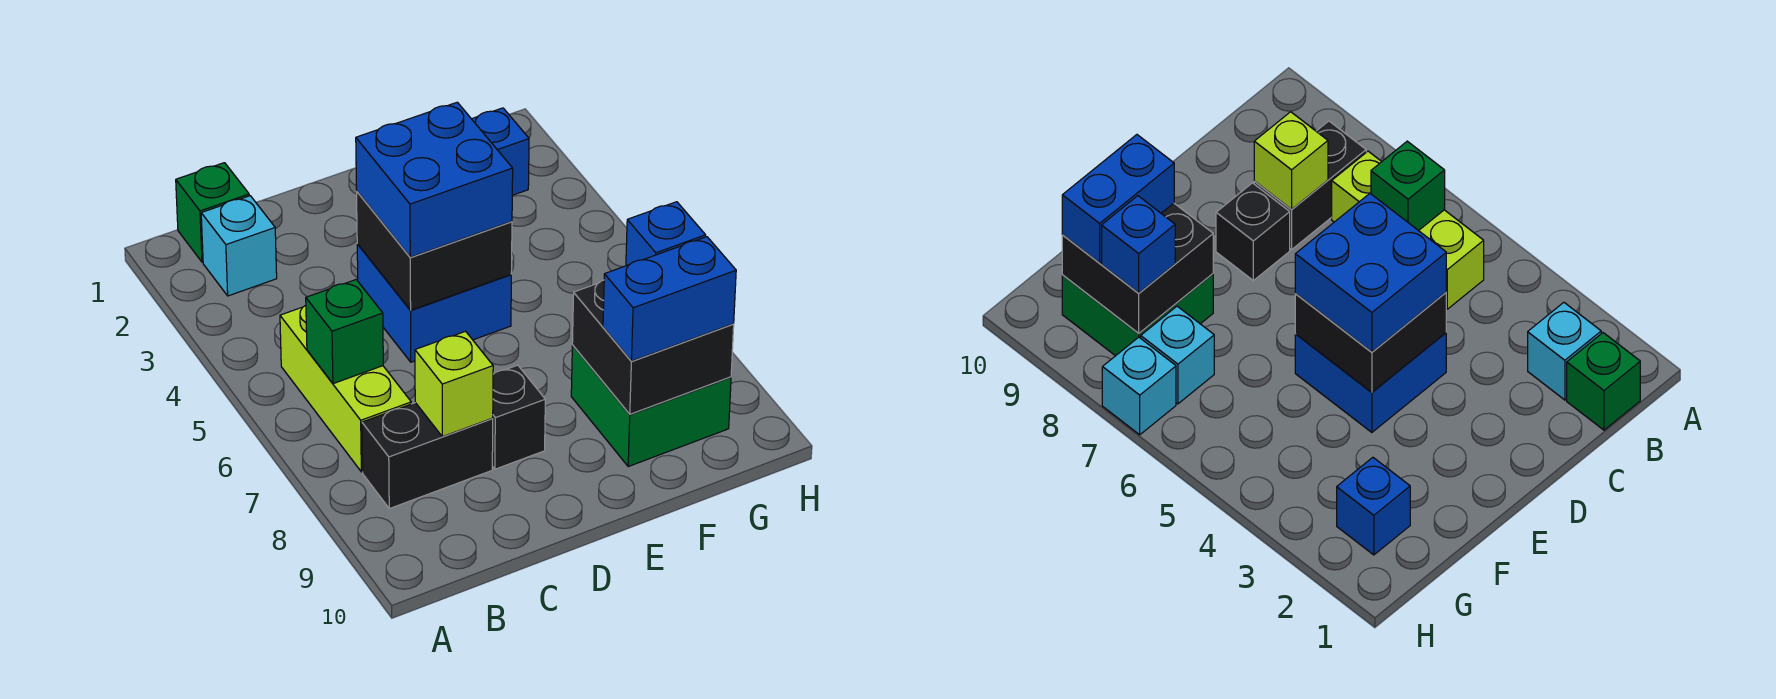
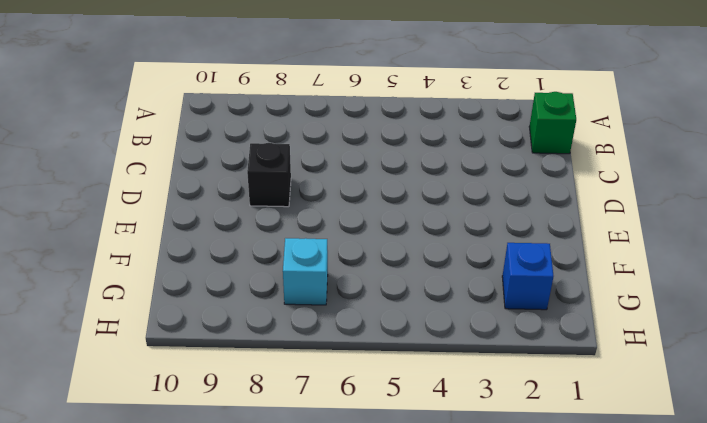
none -> cyan 1x1 brick [201,196,277,296]
none -> lime 1x3 brick [280,305,411,472]
none -> black 1x2 brick [362,403,493,509]

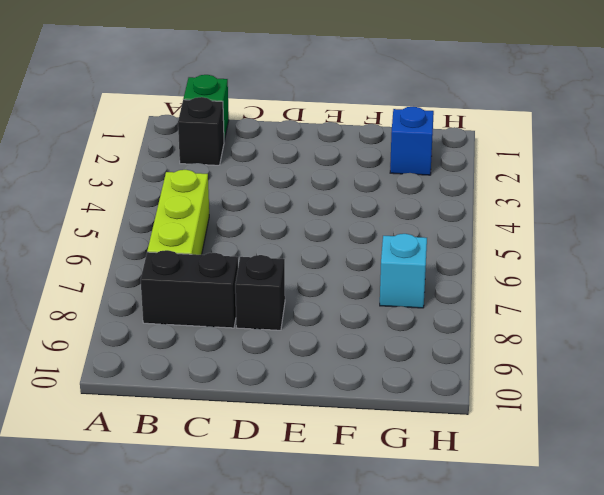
black 1x1 brick [178,97,224,165] -> cyan 1x1 brick [201,196,277,296]
none -> blue 2x2 brick [357,244,511,362]
none -> green 2x2 brick [571,345,731,466]
none -> cyan 1x1 brick [1102,337,1176,435]

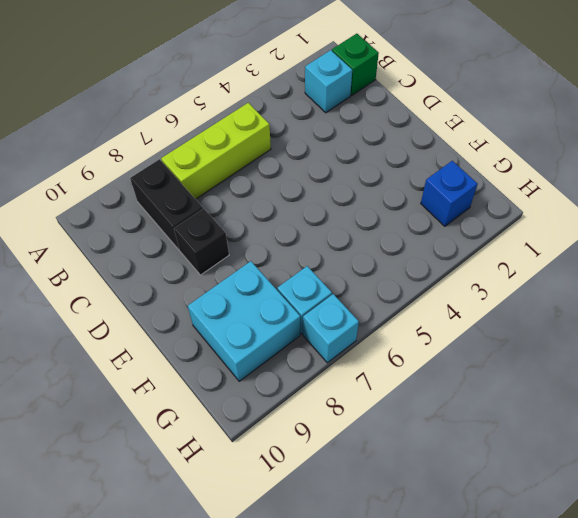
cyan 2x2 brick [188,261,300,381] -> green 2x2 brick [571,345,731,466]
none -> blue 2x2 brick [357,244,511,362]
none -> green 1x1 brick [306,280,383,384]
none -> lime 1x1 brick [415,331,493,437]

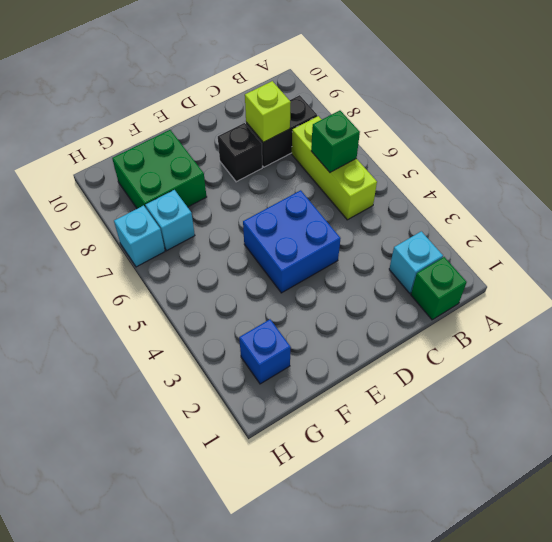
none -> black 2x2 brick [357,192,512,310]
none -> black 2x2 brick [572,280,734,414]
none -> blue 2x2 brick [356,102,513,257]

